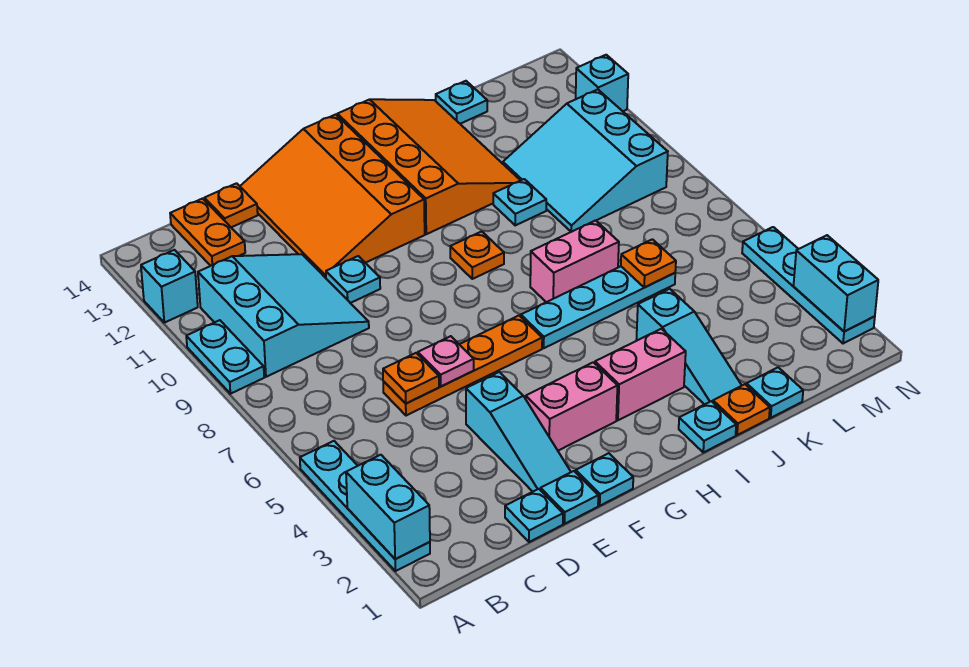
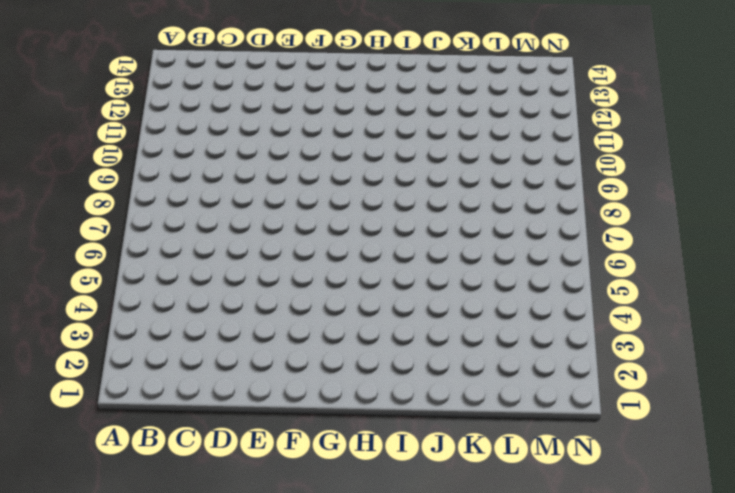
none -> cyan 1x4 plate [300,441,430,571]
none -> cyan 1x2 plate [186,320,264,394]
none -> cyan 1x1 brick [141,250,198,323]
none -> cyan 3x3 slope [198,254,369,377]

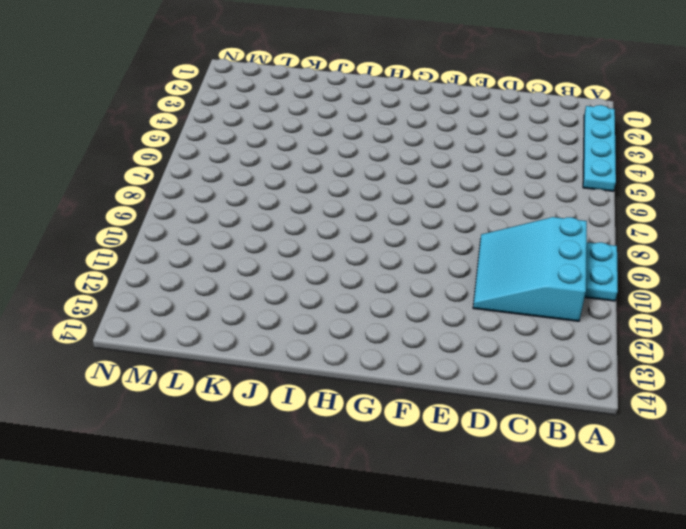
none -> cyan 1x1 brick [141,250,198,323]
none -> orange 1x2 plate [170,199,245,266]
none -> cyan 1x1 plate [505,489,563,542]
none -> orange 1x4 plate [383,316,542,416]

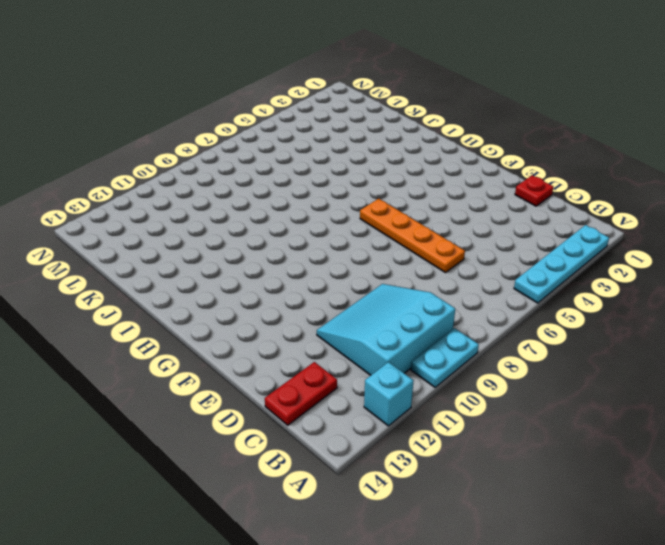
red 1x2 plate [265,362,337,425] -> orange 1x2 plate [170,199,245,266]
red 1x1 plate [515,175,553,206] -> cyan 1x1 plate [505,489,563,542]
none -> orange 1x1 plate [204,183,258,227]
none -> cyan 1x1 plate [540,471,598,524]
none -> cyan 1x3 slope [466,372,571,492]
none -> cyan 1x1 plate [326,256,380,303]

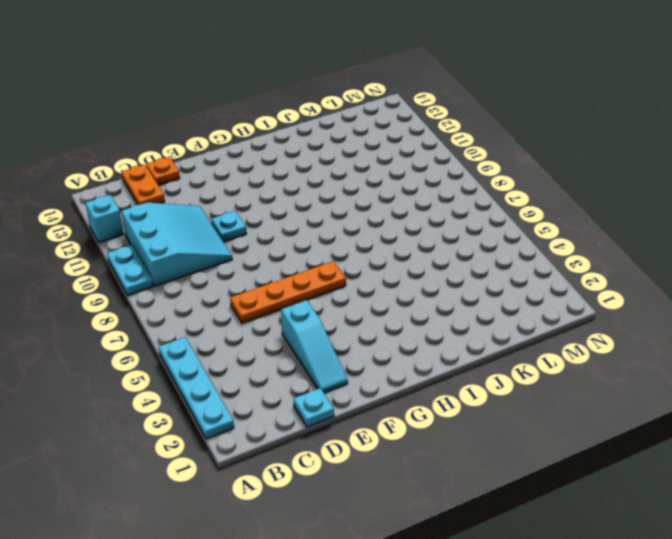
none -> cyan 1x1 plate [540,471,598,524]
none -> orange 3x4 slope [240,114,425,278]
none -> cyan 1x1 plate [576,453,633,506]
none -> pink 1x2 brick [526,362,617,451]

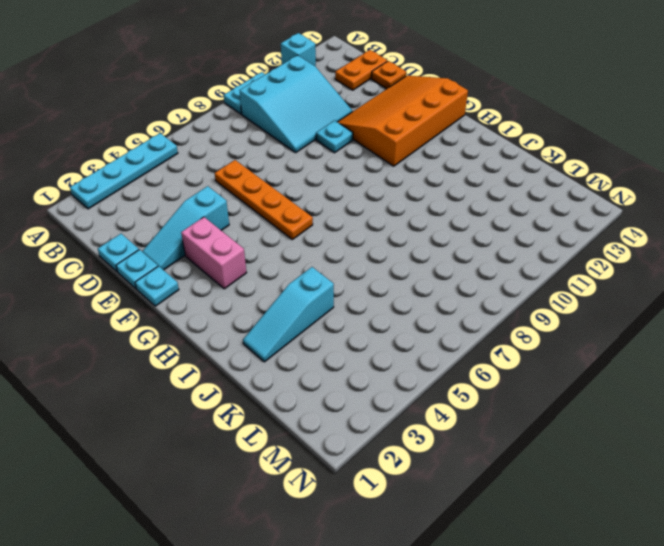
none -> pink 1x2 brick [595,329,686,420]
none -> cyan 1x4 plate [521,266,675,348]
none -> orange 1x1 plate [450,231,504,279]
none -> orange 3x4 slope [337,99,520,234]

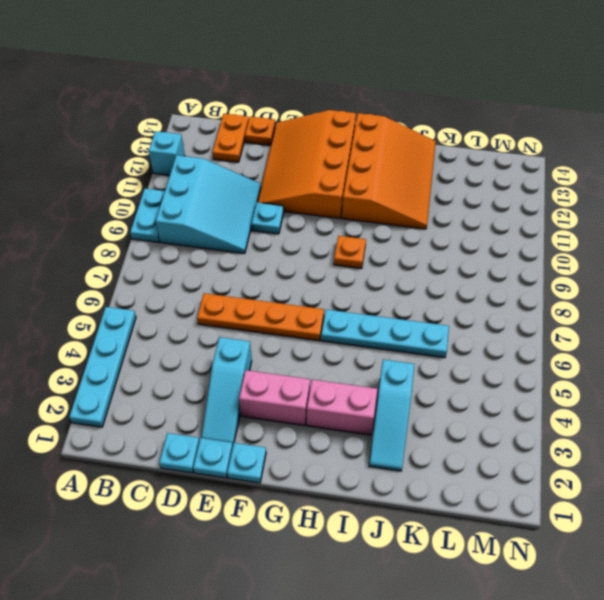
none -> cyan 1x1 plate [679,401,736,452]
none -> pink 1x2 brick [530,220,619,302]
none -> orange 1x1 plate [713,384,770,435]
none -> cyan 1x1 plate [493,179,546,225]

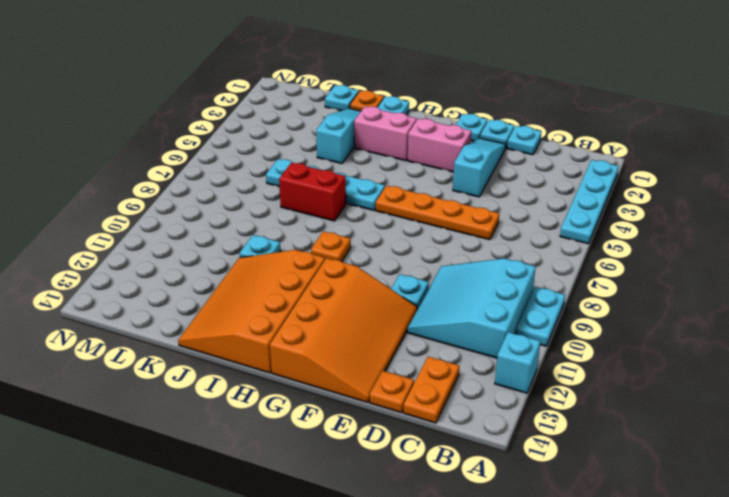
red 1x2 brick [279,163,346,221] -> pink 1x2 brick [530,220,619,302]
none -> cyan 3x3 slope [503,89,668,232]
none -> cyan 1x1 plate [436,81,487,124]
none -> cyan 1x4 plate [742,227,875,344]
none -> cyan 1x1 brick [576,55,628,111]

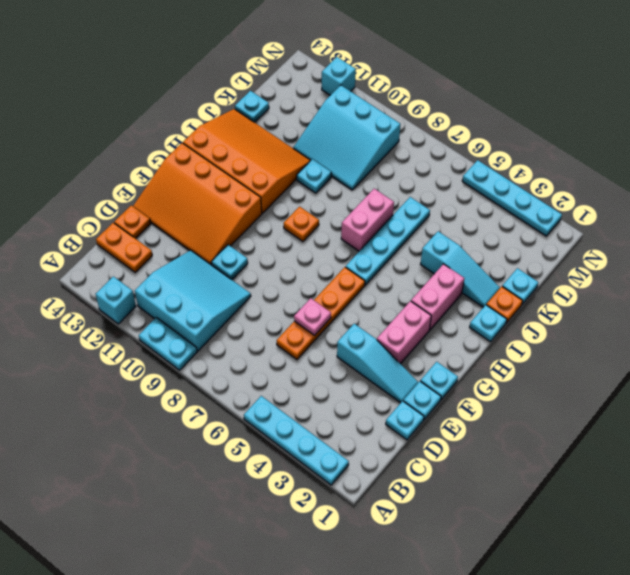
none -> cyan 1x2 brick [346,455,430,559]
none -> orange 1x1 plate [383,353,439,403]
none -> orange 1x1 plate [621,239,676,287]
none -> cyan 1x2 brick [794,235,878,331]

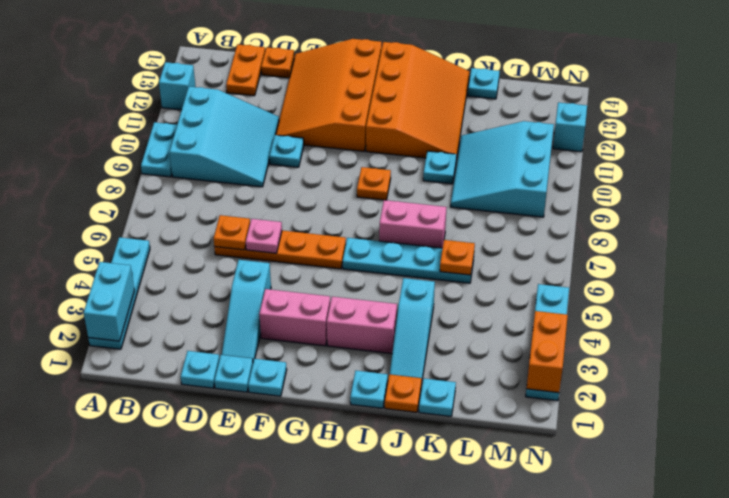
orange 1x2 brick [526,311,568,393] -> cyan 1x2 brick [794,235,878,331]

